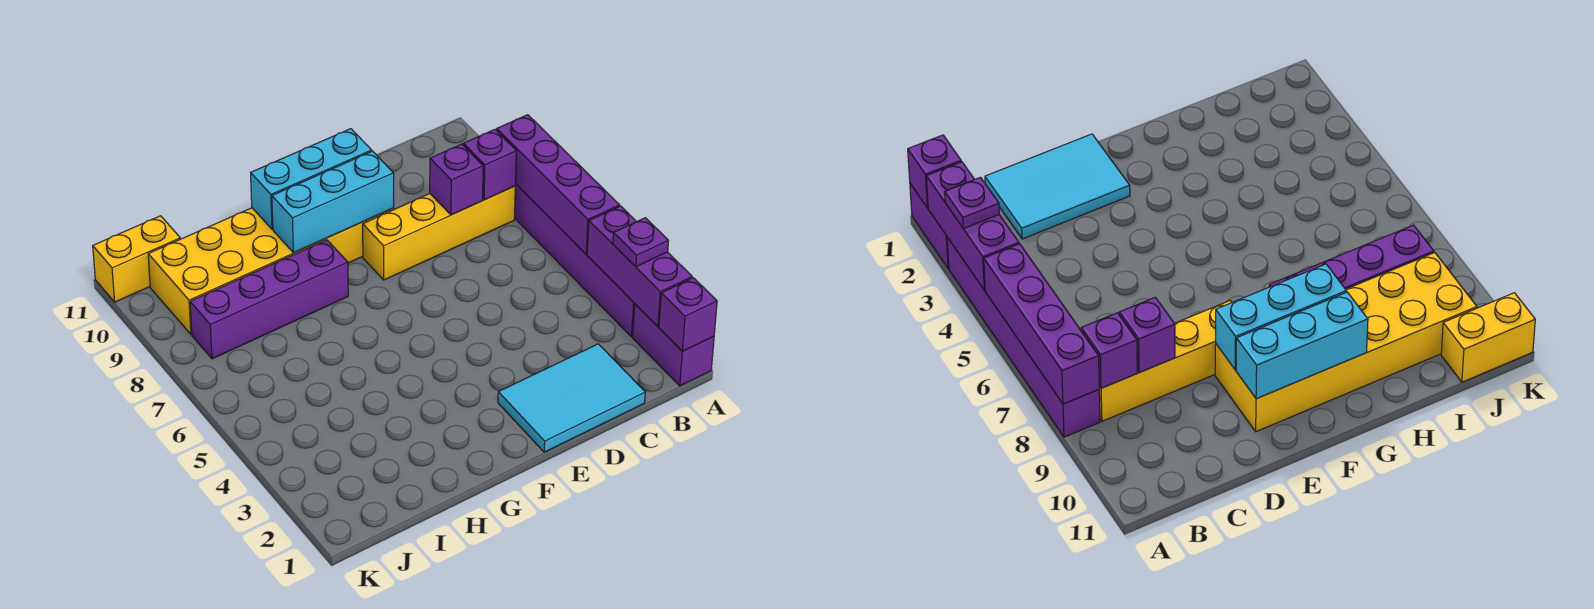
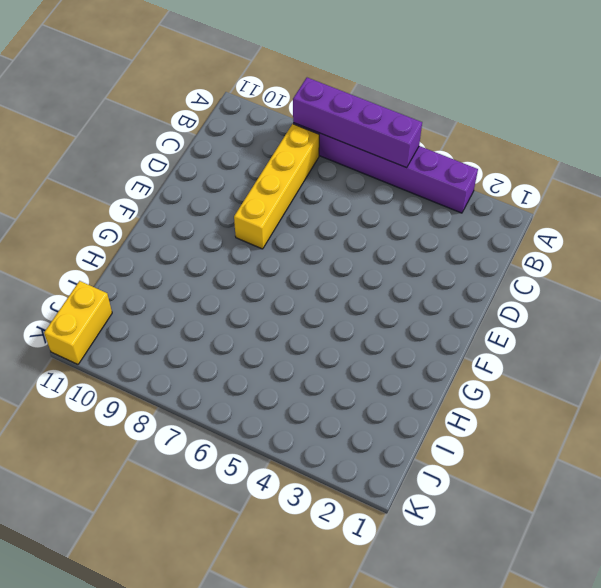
none -> purple 1x2 brick [633,304,714,386]
none -> cyan 2x3 tile [498,344,645,452]
none -> yellow 2x6 brick [148,208,394,334]

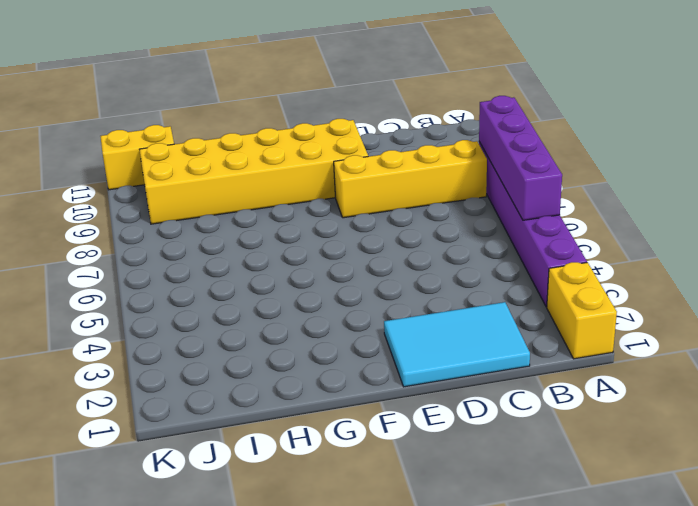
yellow 1x2 brick [547,262,617,359] -> purple 1x2 brick [633,304,714,386]
none -> purple 1x4 brick [190,240,348,359]
none -> purple 1x1 brick [659,278,717,351]
none -> purple 1x3 brick [587,206,692,326]

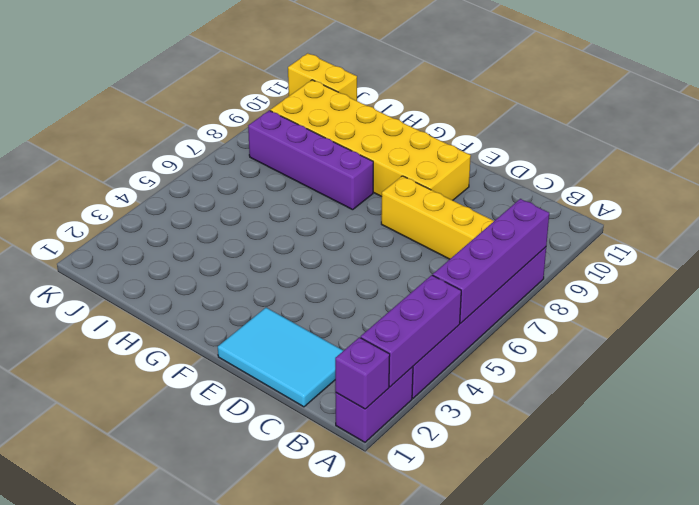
none -> purple 1x1 brick [463,129,516,200]
none -> purple 1x1 brick [430,144,483,215]
none -> cyan 1x3 brick [272,151,394,253]

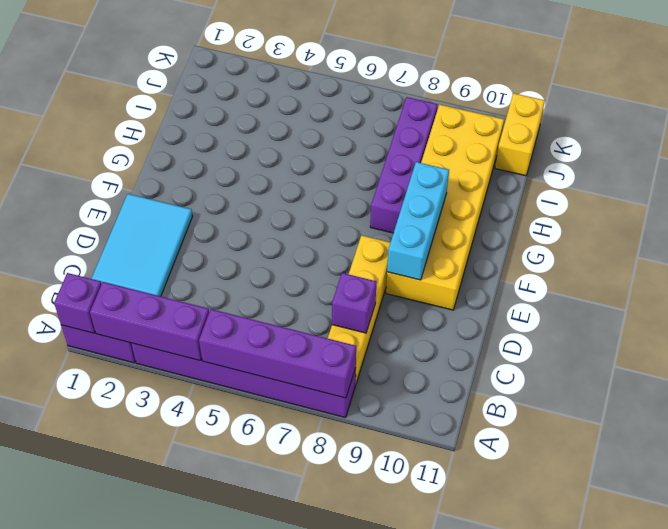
none -> purple 1x1 brick [463,129,516,200]
none -> cyan 1x3 brick [251,129,372,229]
none -> purple 1x1 plate [613,218,668,267]

